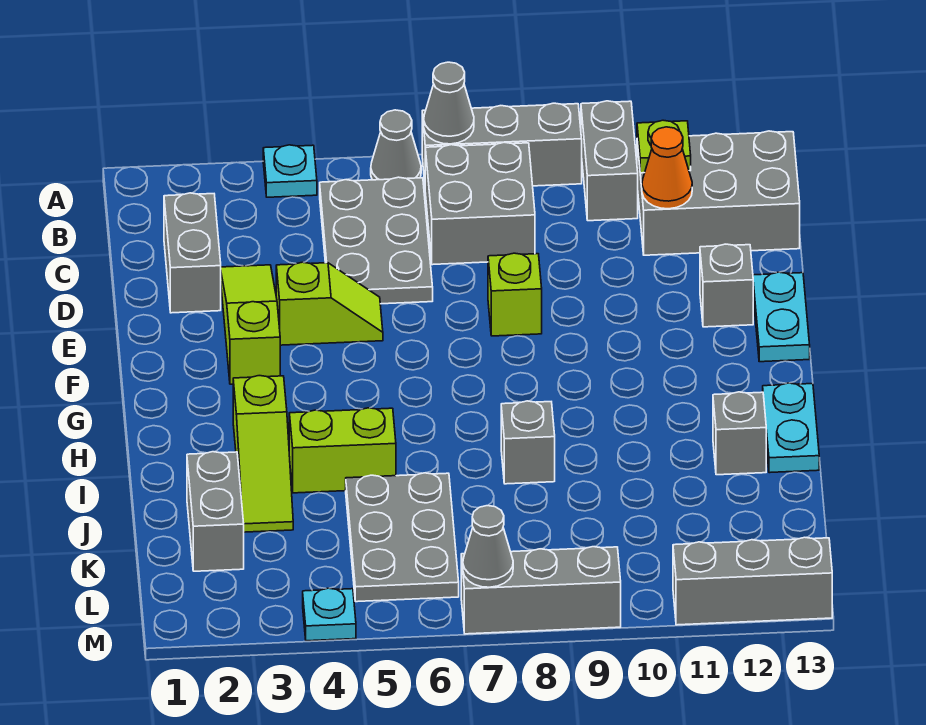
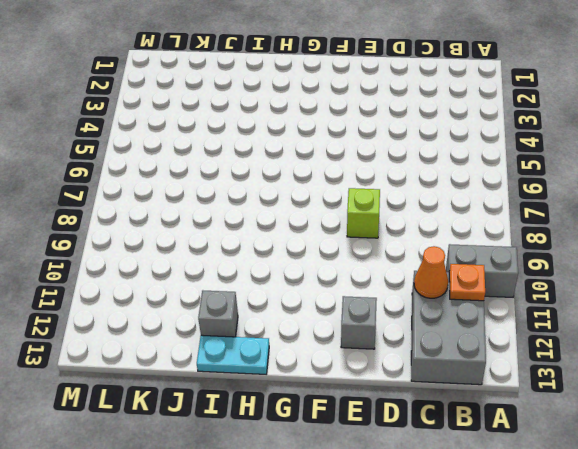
orange 1x1 plate [449,264,485,301] -> lime 1x1 plate [637,120,691,173]
none -> cyan 1x1 plate [263,145,317,197]
none -> grey 1x1 cone [371,110,421,180]
none -> grey 1x3 brick [422,103,582,186]

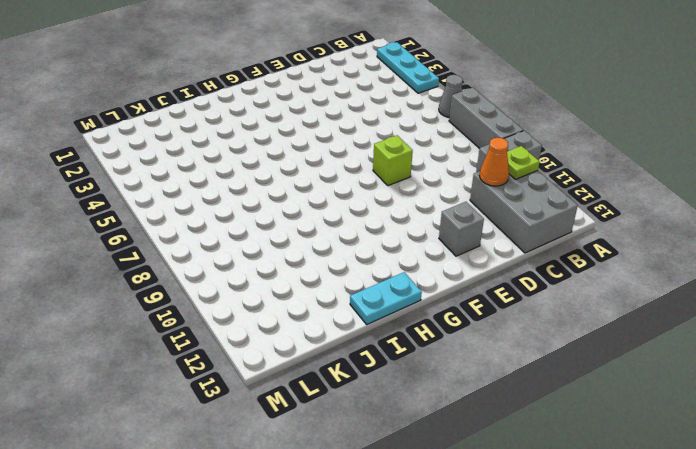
cyan 1x3 plate [377,42,439,93] -> cyan 1x1 plate [263,145,317,197]
none -> grey 2x3 plate [320,177,433,304]
none -> grey 2x2 brick [425,142,535,265]
none -> grey 1x2 brick [164,193,221,313]

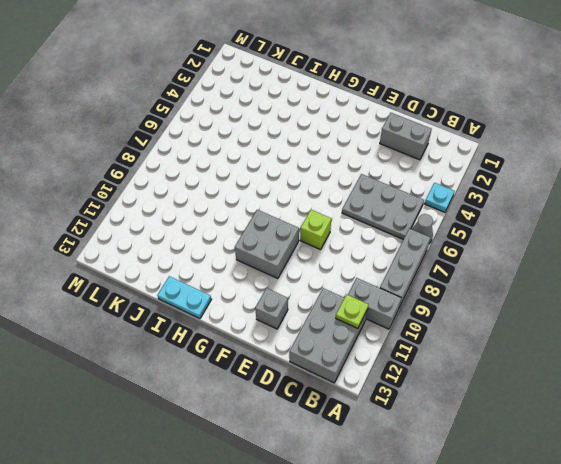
grey 2x2 brick [235,210,299,279] -> grey 2x2 brick moved to [425,142,535,265]
none -> lime 1x3 slope [221,265,280,384]
none -> lime 1x2 slope [276,262,383,345]
none -> cyan 1x2 plate [753,272,810,362]

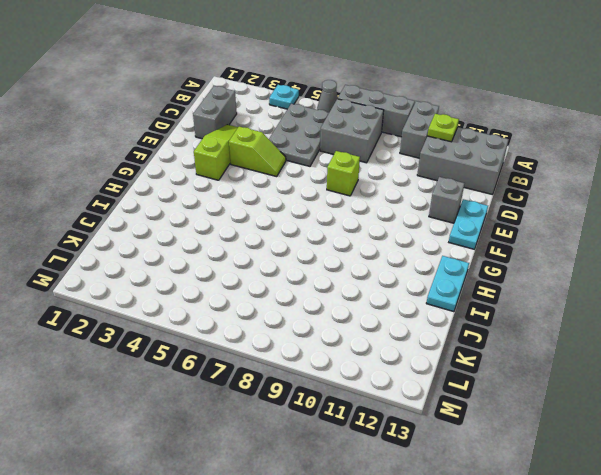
none -> lime 1x3 slope [233,376,293,532]
none -> lime 1x2 brick [289,408,396,493]
none -> grey 1x1 brick [501,401,555,484]

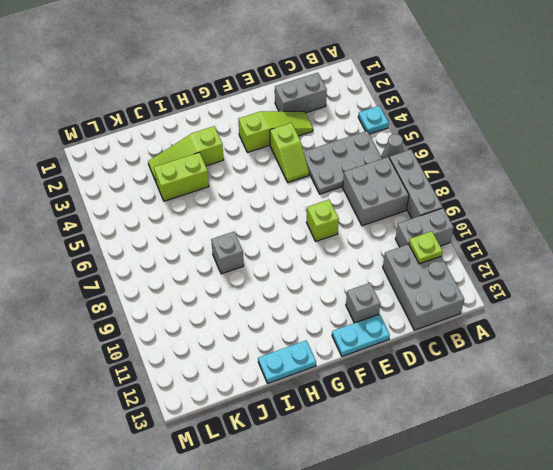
lime 1x2 brick [154,152,209,201] -> lime 1x2 brick turned to [289,408,396,493]
none -> grey 1x1 brick [713,392,766,475]
none -> grey 1x2 brick [187,452,244,571]
none -> grey 2x3 plate [346,473,459,602]

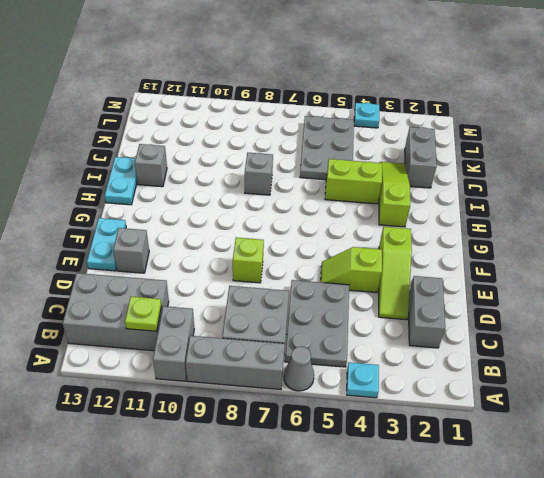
none -> grey 1x3 brick [461,547,621,634]
none -> grey 1x3 brick [673,537,832,625]
none -> grey 1x1 cone [424,62,474,144]

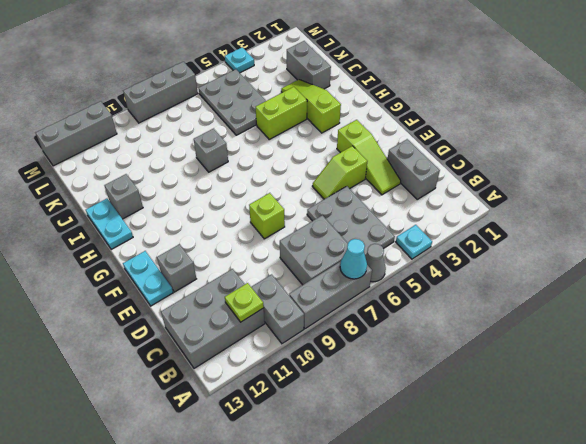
cyan 1x1 cone [340,239,367,279] -> grey 1x1 cone [424,62,474,144]
none -> orange 1x1 cone [642,127,692,209]
none -> grey 1x1 cone [463,506,513,587]

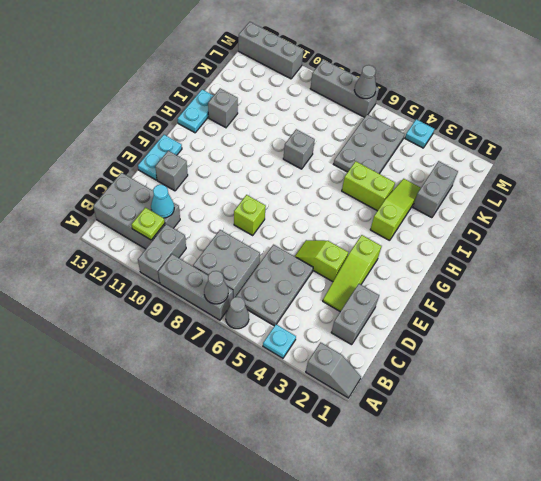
grey 1x2 slope [306,342,361,398] -> none
cyan 1x1 cone [151,185,174,218] -> orange 1x1 cone [642,127,692,209]

